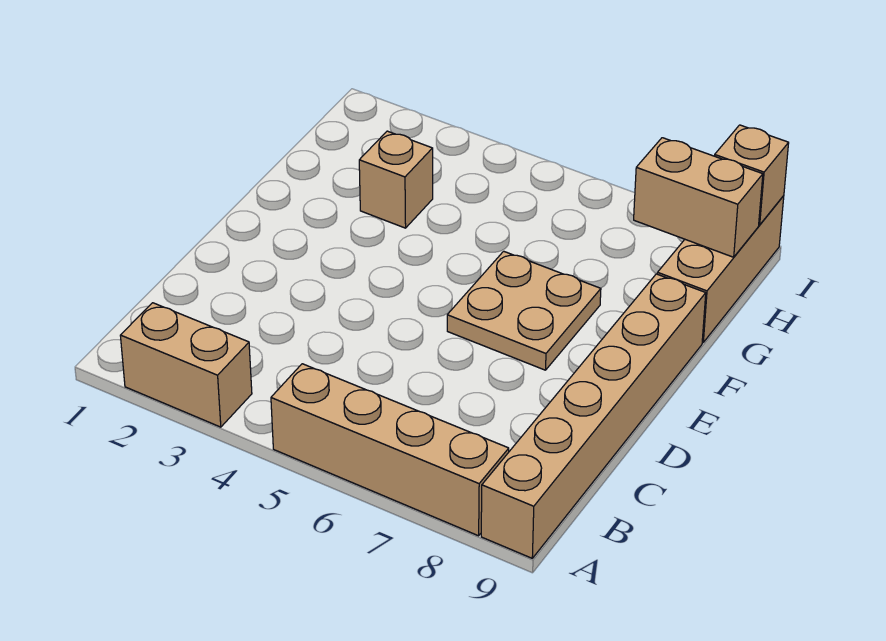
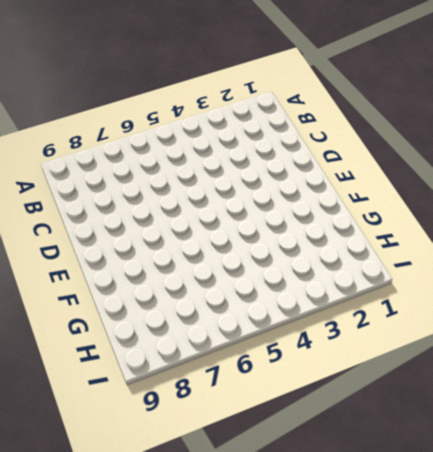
none -> tan 1x2 brick [120,303,252,427]
none -> tan 1x4 brick [271,364,509,536]

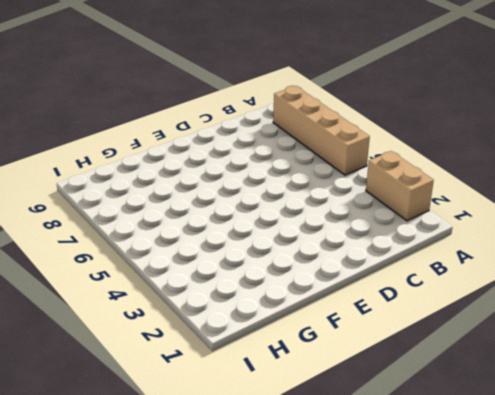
none -> tan 1x6 brick [481,274,706,558]
none -> tan 2x2 plate [447,251,601,370]

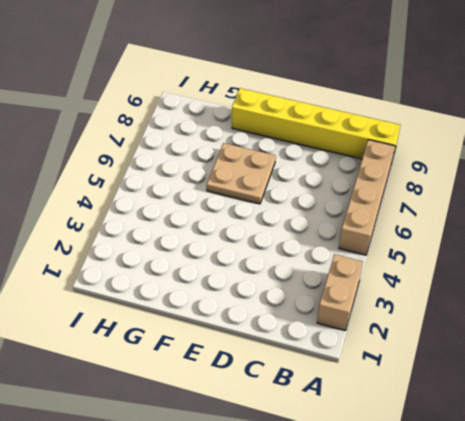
yellow 1x6 brick [232,88,400,160] -> tan 1x6 brick [481,274,706,558]
none -> tan 1x1 brick [359,131,433,228]
none -> tan 1x3 brick [657,196,784,342]

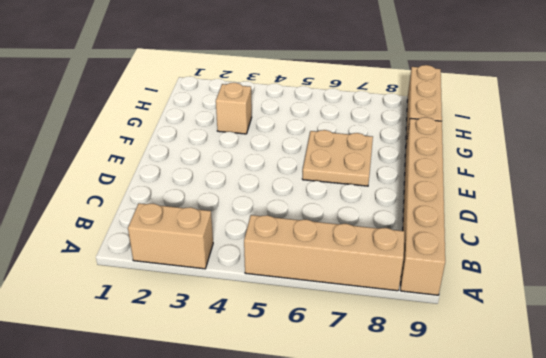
none -> tan 1x2 brick [634,138,763,257]
none -> tan 1x1 brick [715,125,789,225]

